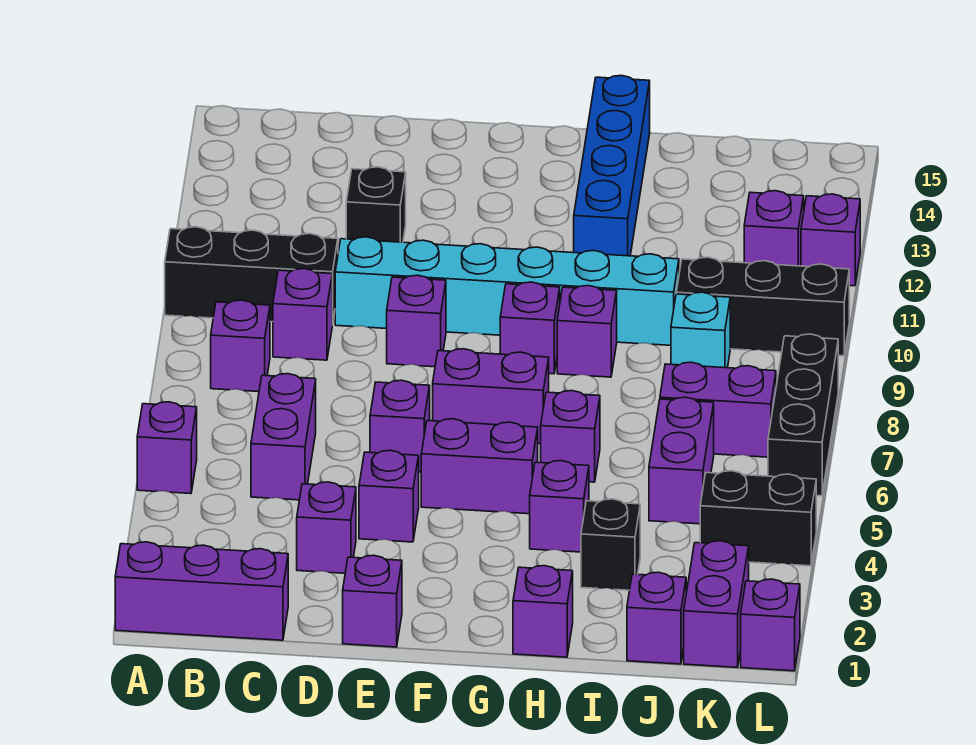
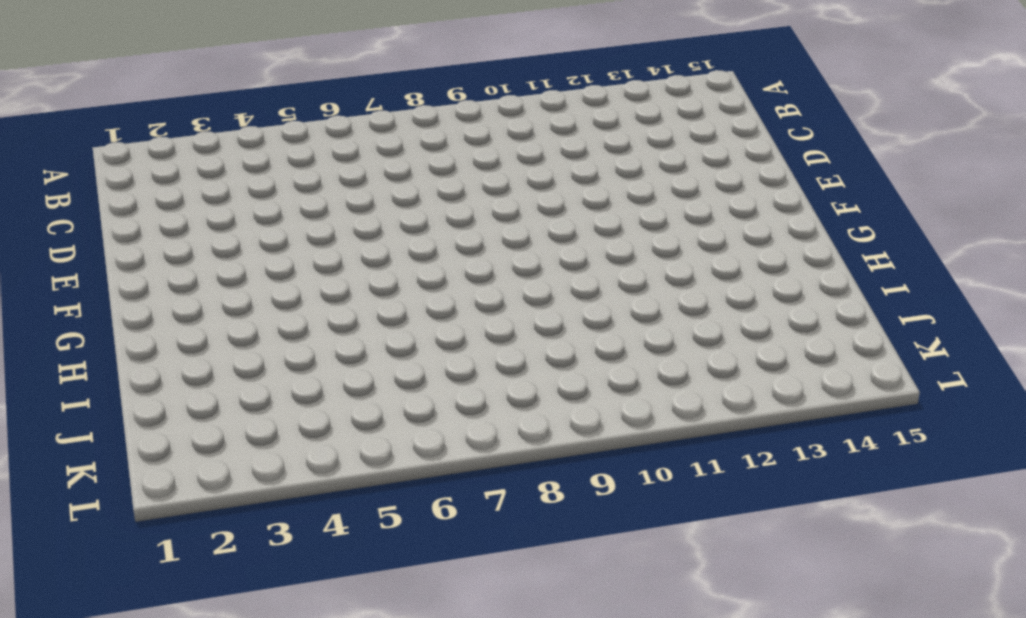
none -> purple 1x3 brick [115,542,288,640]
none -> purple 1x1 brick [137,402,197,494]
none -> black 1x3 brick [165,227,338,325]
none -> purple 1x1 brick [211,300,270,392]

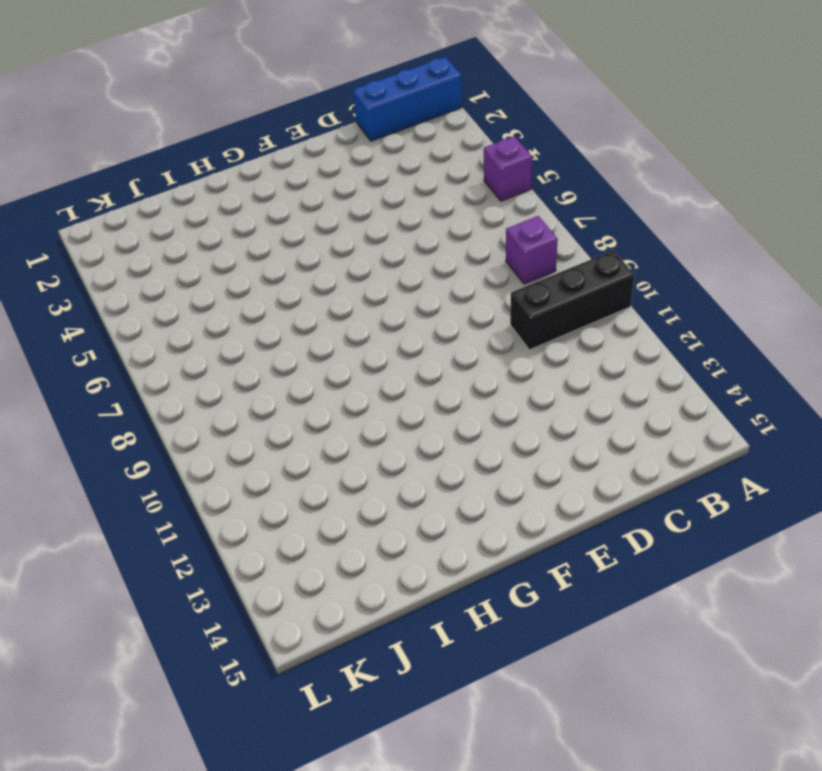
blue 1x3 brick [353,57,462,141] -> purple 1x3 brick [115,542,288,640]
none -> purple 1x2 brick [251,374,316,500]
none -> purple 1x1 brick [273,269,332,360]
none -> purple 1x1 brick [297,482,356,573]
none -> cyan 1x6 brick [335,237,679,345]

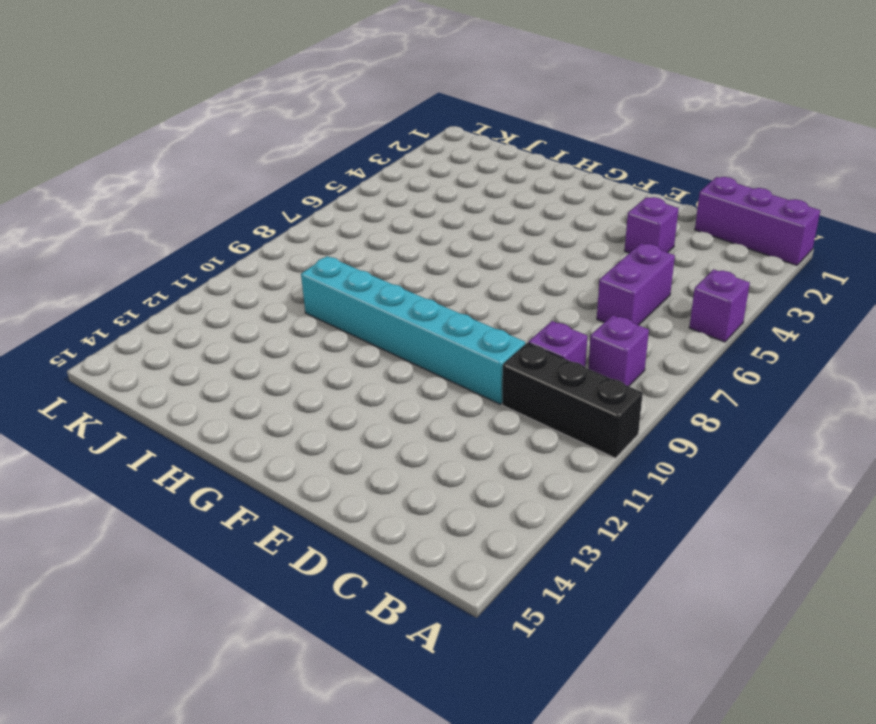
none -> black 1x1 brick [346,167,406,242]
none -> purple 1x1 brick [343,555,402,647]
none -> purple 1x1 brick [359,450,419,542]
none -> purple 1x1 brick [370,380,430,472]

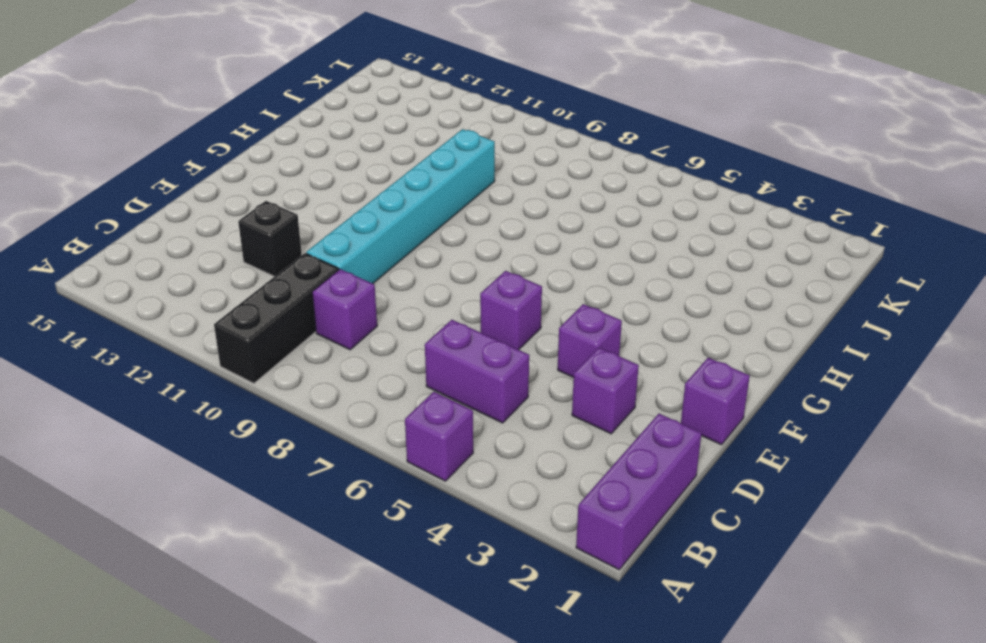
none -> purple 1x1 brick [211,300,270,392]
none -> purple 1x1 brick [387,275,446,367]
none -> purple 1x2 brick [421,419,538,514]
none -> purple 1x2 brick [433,349,549,444]

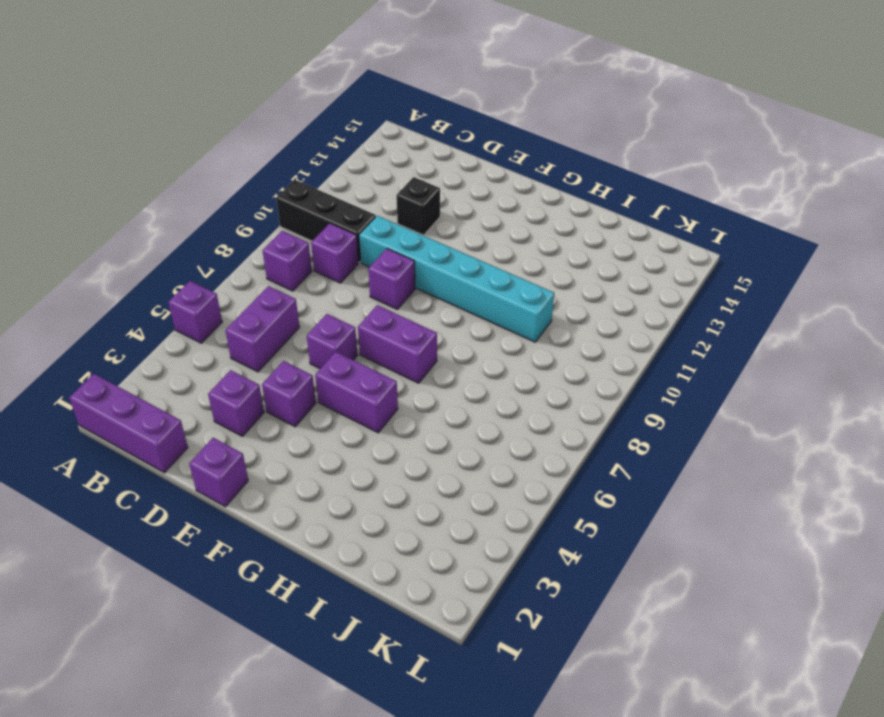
none -> purple 1x1 brick [500,282,560,374]
none -> purple 1x1 brick [513,566,573,657]
none -> purple 1x1 brick [530,461,589,552]
none -> purple 1x1 brick [541,391,600,482]

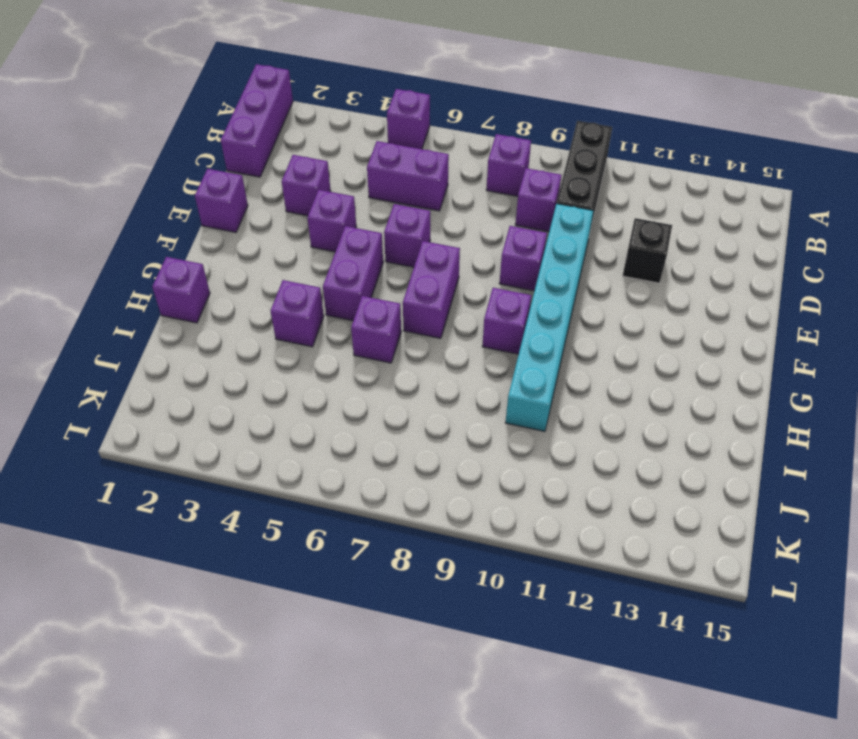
none -> purple 1x1 brick [557,286,617,377]
none -> blue 1x4 brick [574,75,650,256]
none -> black 1x1 brick [581,499,640,590]
none -> purple 1x1 brick [627,572,686,664]

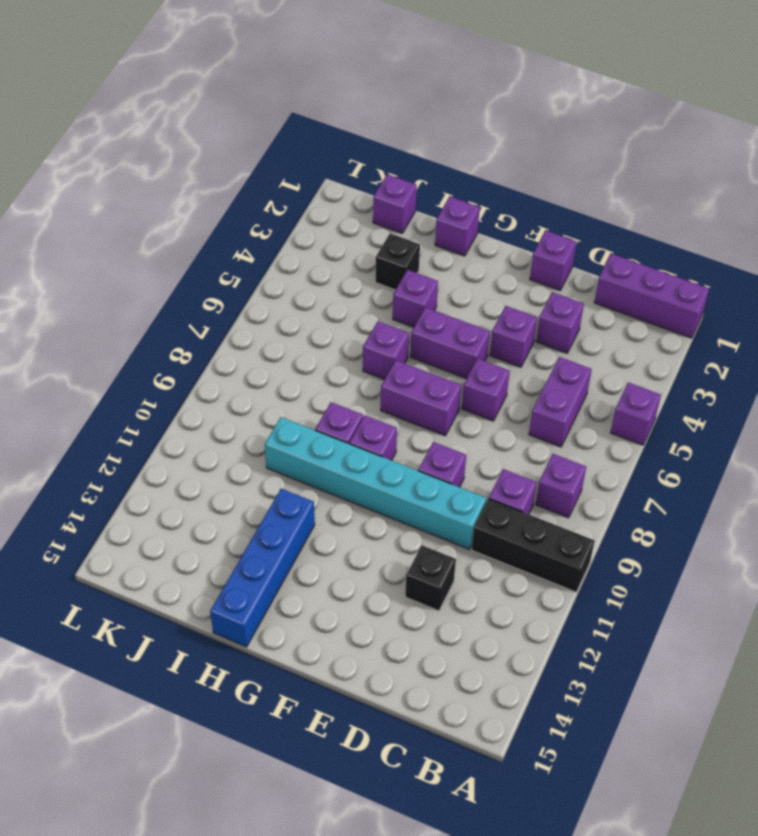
none -> purple 1x2 brick [649,397,714,524]
none -> purple 1x2 brick [660,362,776,457]
none -> cyan 1x1 brick [671,292,730,368]
none -> black 1x3 brick [676,257,849,356]

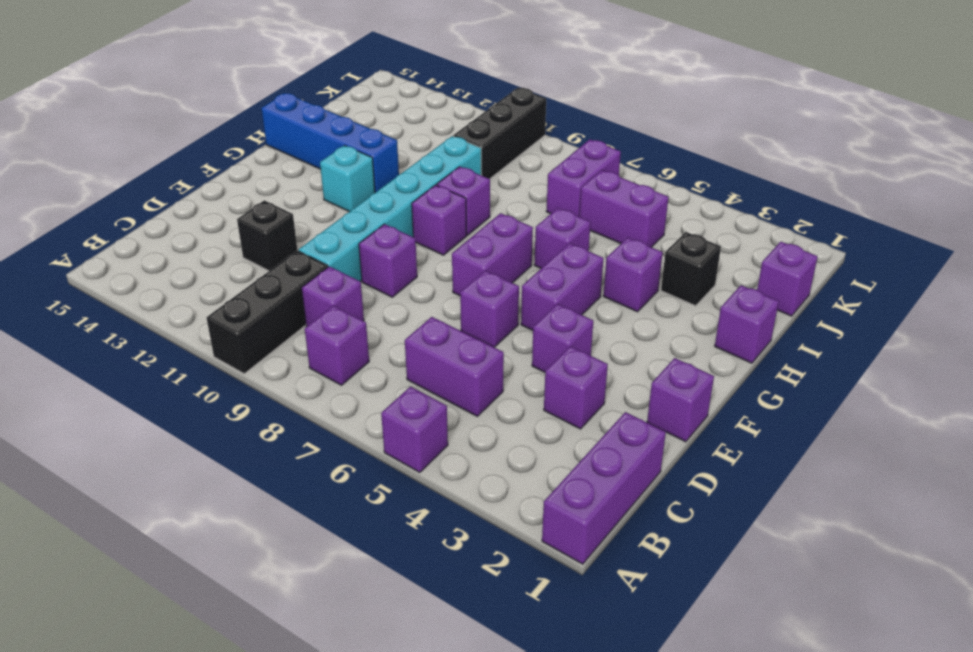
cyan 1x1 brick [320,145,375,212] -> cyan 1x1 brick moved to [671,292,730,368]
none -> purple 1x2 brick [684,541,749,667]
none -> black 1x2 brick [700,471,816,566]
none -> purple 1x1 brick [744,191,804,266]
none -> purple 1x1 brick [741,579,800,671]

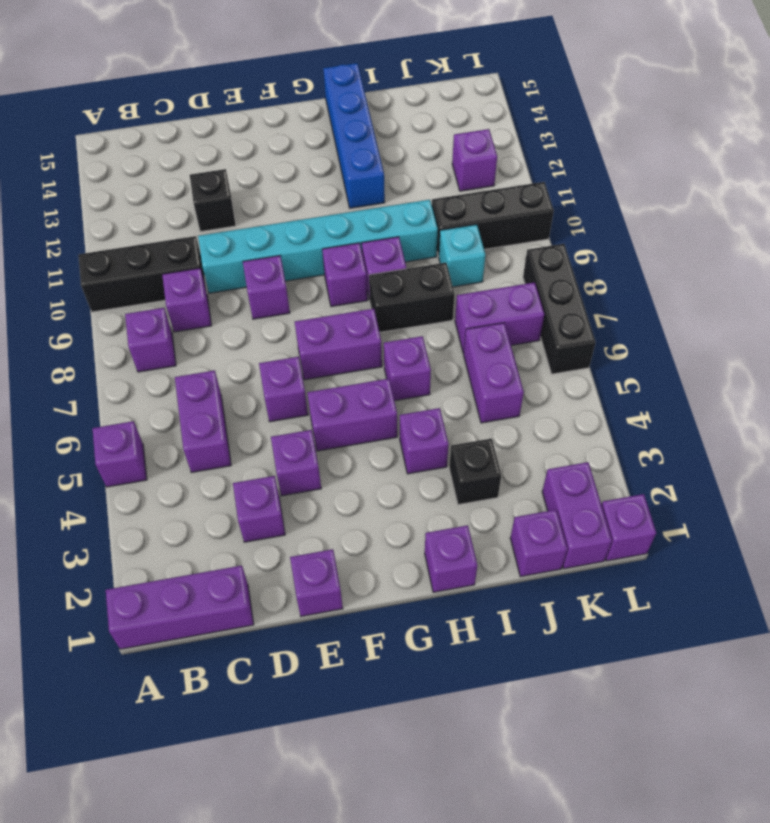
black 1x2 brick [369,263,455,332] -> black 1x2 brick moved to [700,471,816,566]
none -> purple 1x1 brick [801,194,860,286]

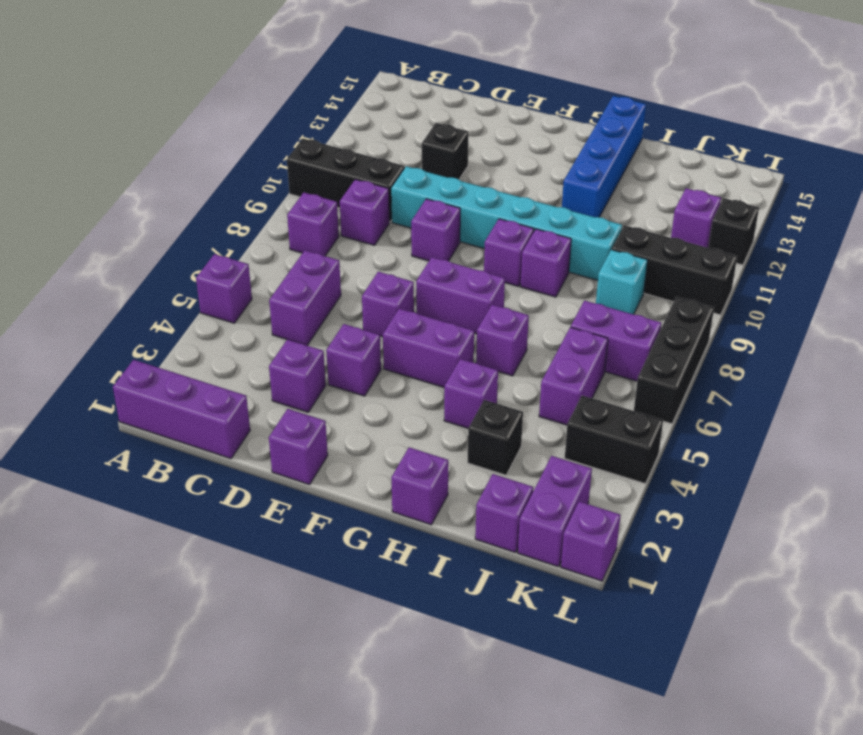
black 1x1 brick [708,198,759,265] -> purple 1x1 brick [801,194,860,286]

